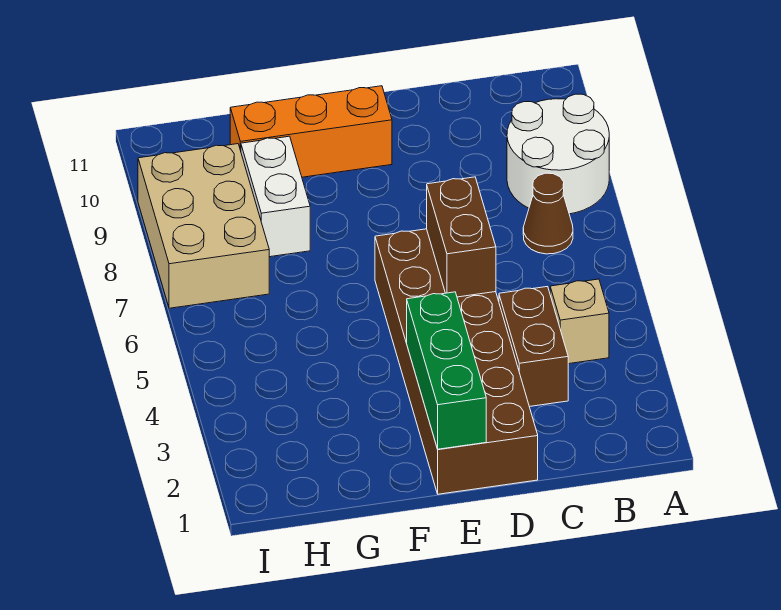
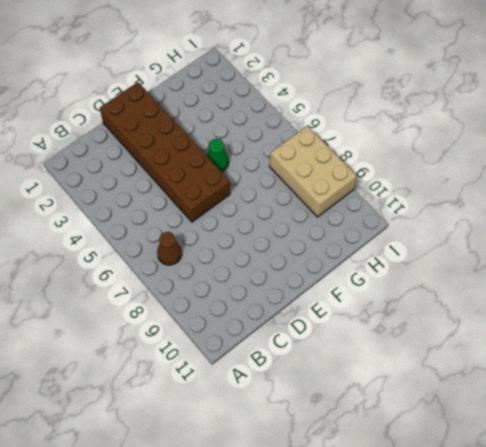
green 1x1 cone [206,139,229,172] -> none
none -> white 2x2 round brick [507,94,609,214]
none -> tan 1x1 brick [550,279,609,364]

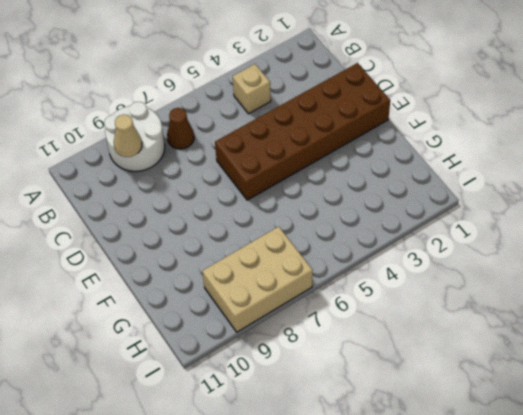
tan 1x1 cone [114,114,142,157] -> none
none -> brown 1x2 brick [499,287,568,407]
none -> orange 1x3 brick [230,86,392,177]

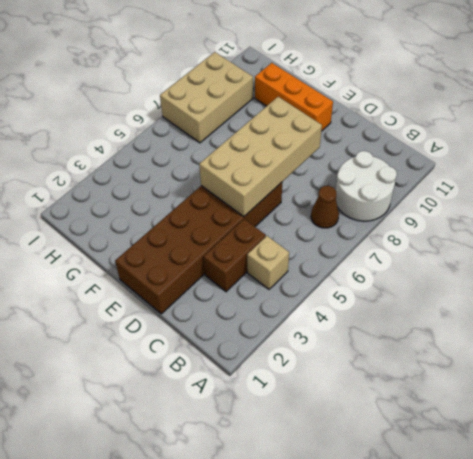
tan 2x4 brick [199,97,322,217] -> brown 1x2 brick [427,177,496,297]
none -> white 1x2 brick [241,136,310,257]
none -> green 1x3 brick [407,292,486,449]

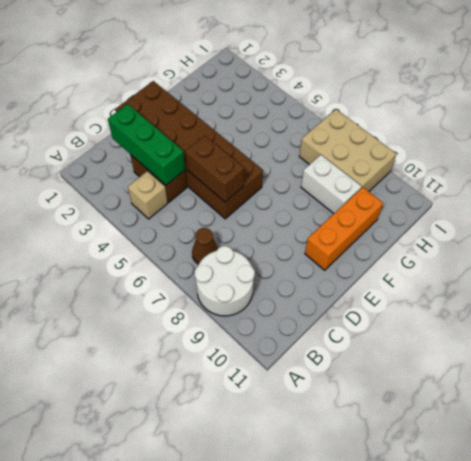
green 1x3 brick [108,104,185,185] -> green 1x3 brick moved to [407,292,486,449]

